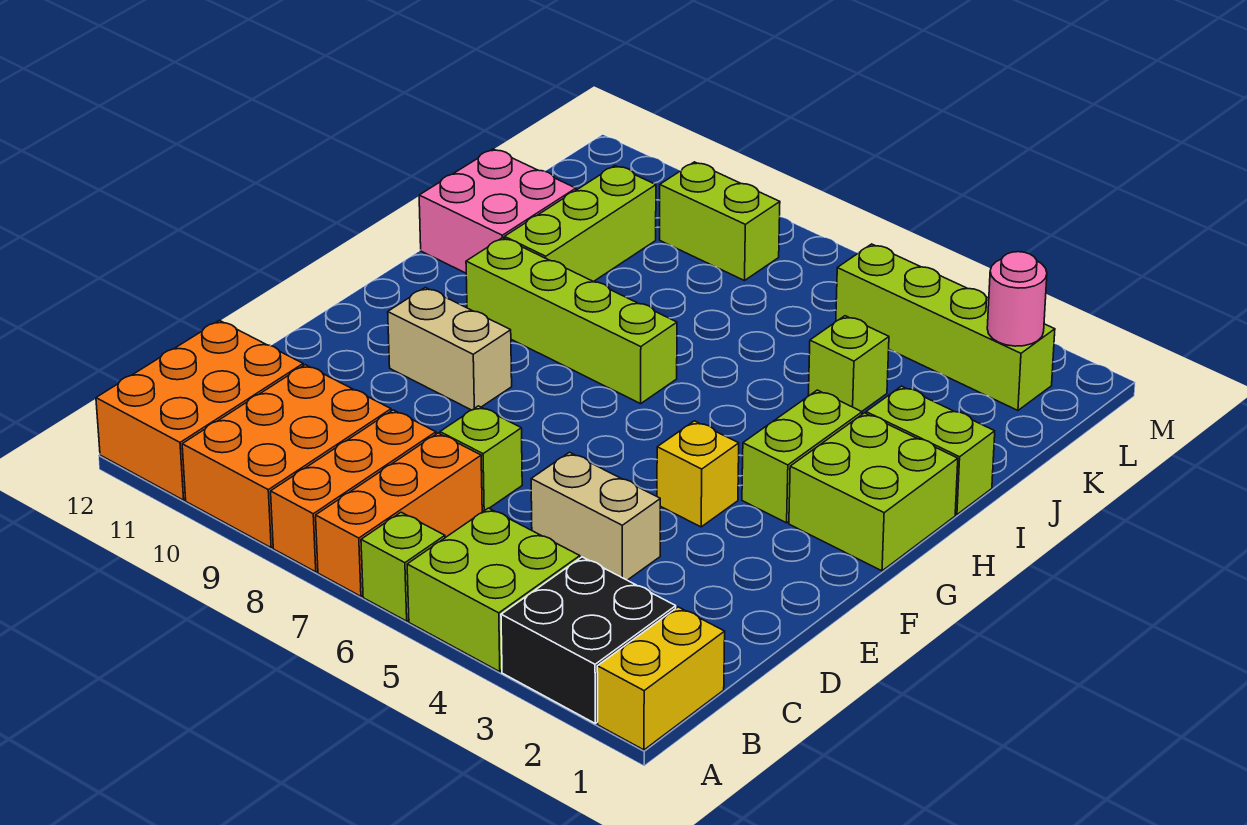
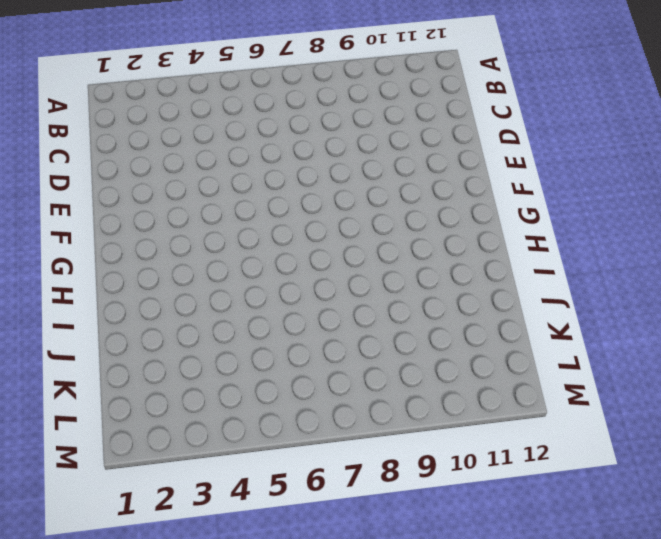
none -> yellow 1x2 brick [597,607,725,750]
none -> black 2x2 brick [501,557,676,723]
none -> lime 2x2 brick [407,508,580,672]

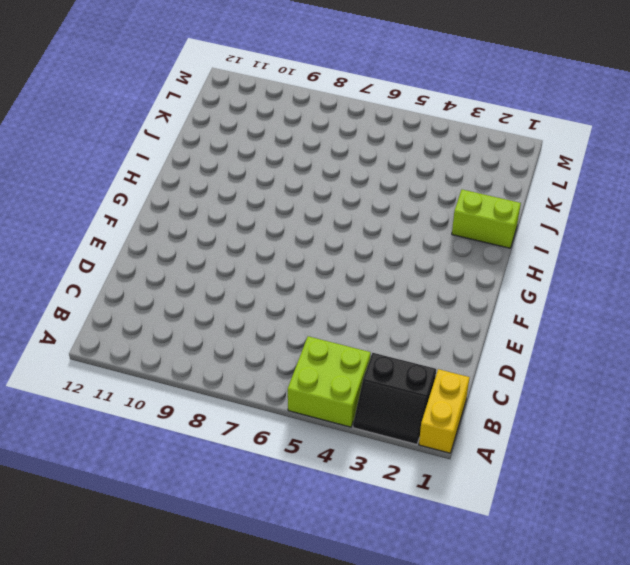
black 2x2 slope [353,353,436,444] -> black 2x2 brick [501,557,676,723]
none -> lime 1x1 brick [361,512,445,621]
none -> orange 1x3 brick [316,433,482,596]
none -> orange 1x3 brick [271,410,436,572]

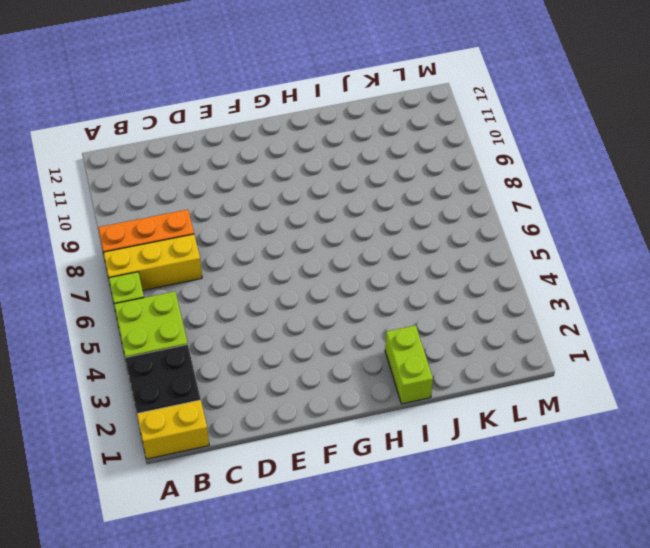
yellow 1x3 brick [103,234,202,290] -> orange 1x3 brick [316,433,482,596]
none -> orange 2x3 brick [182,365,391,548]
none -> orange 2x3 brick [96,320,303,500]
none -> tan 1x2 brick [531,452,660,580]

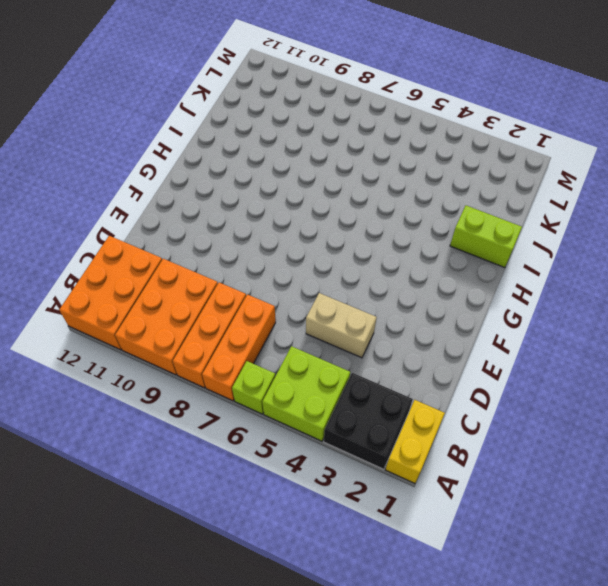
none -> lime 1x1 brick [440,406,522,511]
none -> yellow 1x1 brick [657,421,739,527]
none -> tan 1x2 brick [388,287,512,410]

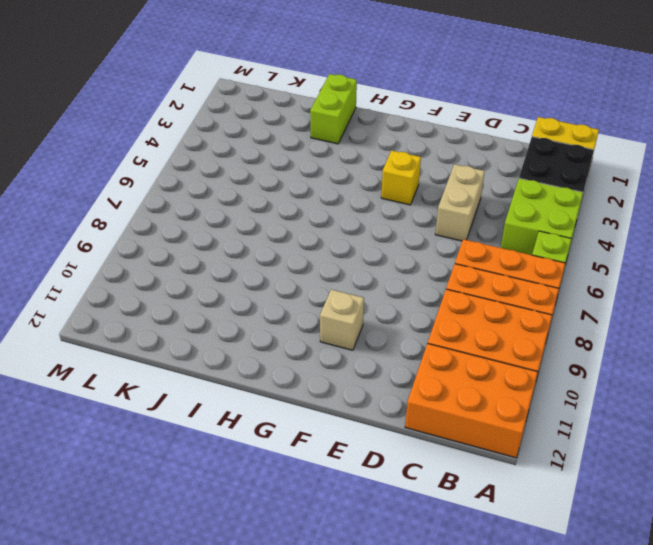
tan 1x1 brick [320,289,364,350] -> tan 1x2 brick [388,287,512,410]
none -> lime 1x1 brick [440,406,522,511]
none -> lime 2x2 brick [789,413,958,571]
none -> lime 1x2 brick [742,390,862,523]

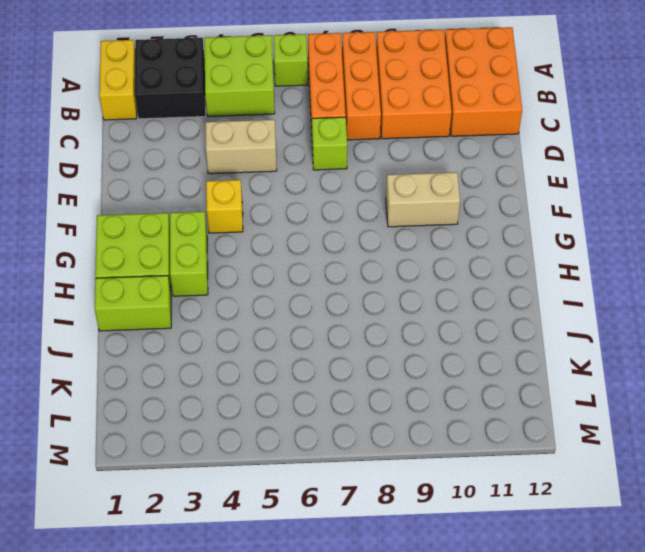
none -> lime 1x4 brick [466,238,677,404]
none -> lime 1x3 brick [505,166,656,282]
none -> pink 2x2 brick [419,149,576,273]

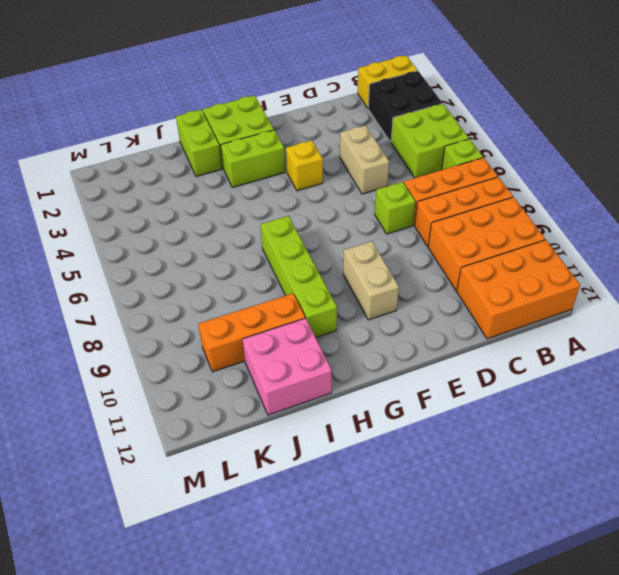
orange 1x3 brick [198,294,305,372] -> lime 1x3 brick [505,166,656,282]
none -> lime 1x1 brick [808,316,889,412]
none -> lime 1x4 brick [836,244,1055,410]
none -> lime 1x2 brick [660,162,780,281]

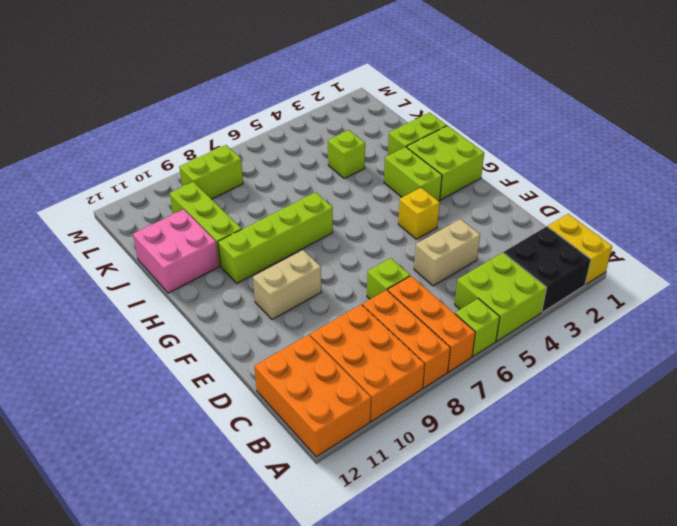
none -> lime 1x4 brick [836,244,1055,410]
none -> pink 1x1 round brick [987,252,1047,346]

